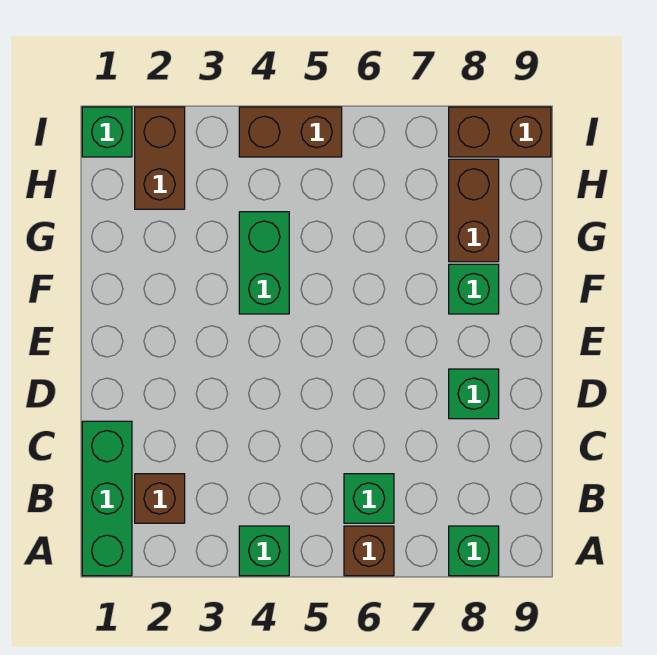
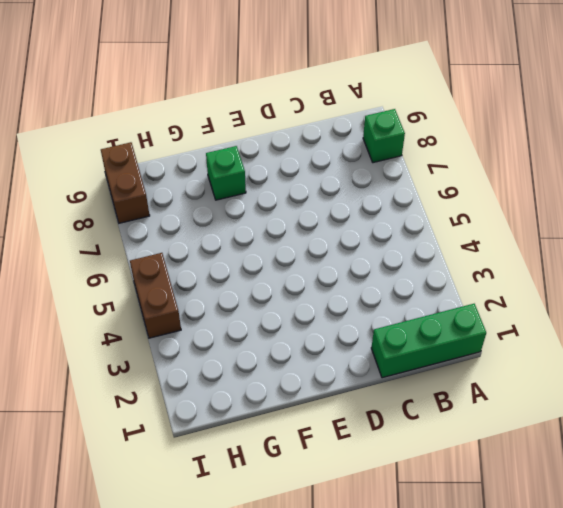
none -> green 1x1 brick [239,526,289,576]
none -> brown 1x1 brick [344,526,394,576]
none -> brown 1x1 brick [135,474,185,523]

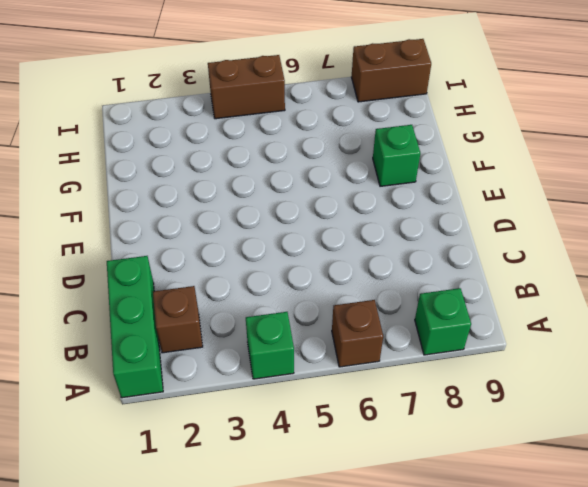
none -> green 1x1 brick [344,474,394,523]
none -> green 1x1 brick [449,369,499,419]
none -> green 1x2 brick [239,212,289,314]

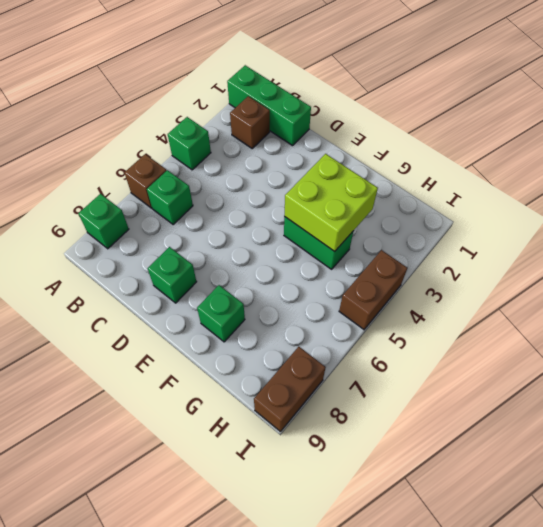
lime 2x2 brick [284,154,378,251] -> none
none -> brown 1x2 brick [449,159,499,262]
none -> brown 1x2 brick [135,107,185,209]
none -> green 1x1 brick [82,107,132,157]

